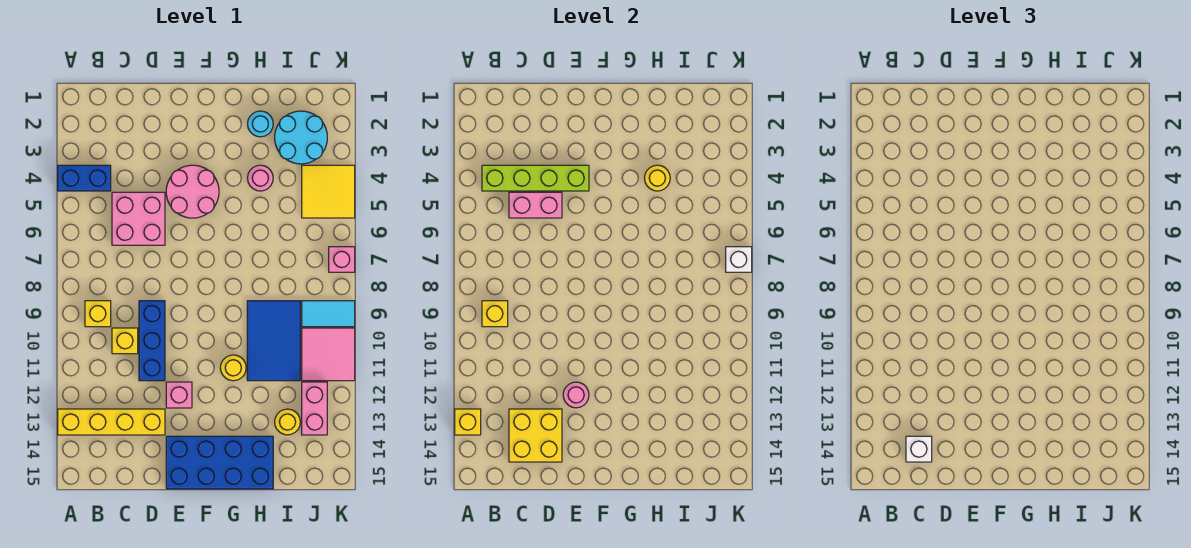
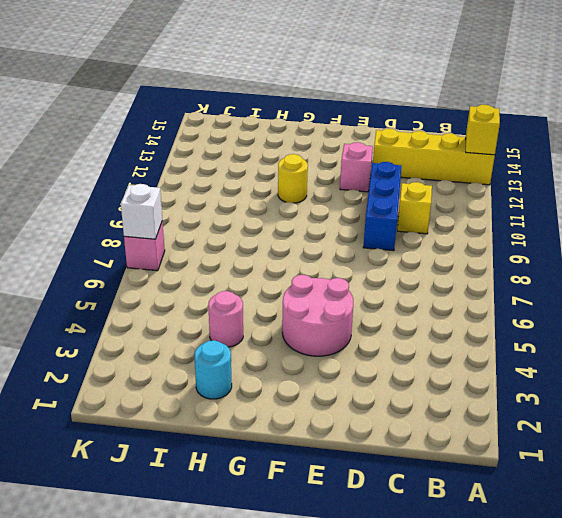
none -> blue 1x2 brick [58,165,111,191]
none -> yellow 1x1 brick [85,301,111,327]
none -> pink 2x2 brick [112,192,165,245]

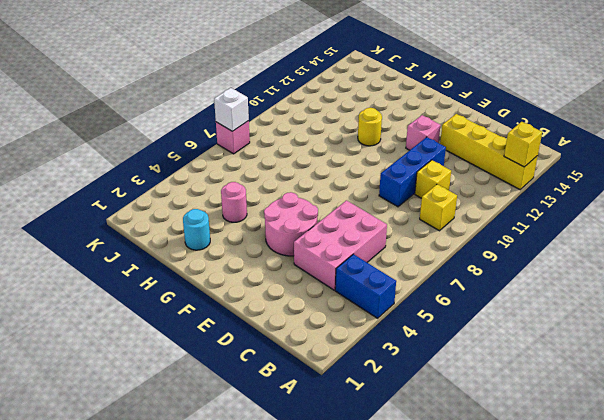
pink 2x3 brick [294,200,387,290] -> pink 2x2 brick [112,192,165,245]
none -> blue 2x4 brick [166,436,273,489]
none -> blue 2x3 tile [247,301,300,381]
none -> cyan 2x2 round brick [275,111,327,164]

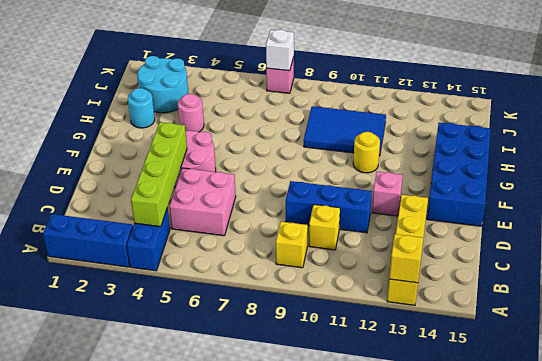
blue 1x3 brick [43,214,133,267] -> none
none -> yellow 1x1 round brick [275,409,300,435]
none -> yellow 2x2 tile [302,165,355,218]
none -> cyan 1x2 tile [302,301,355,327]

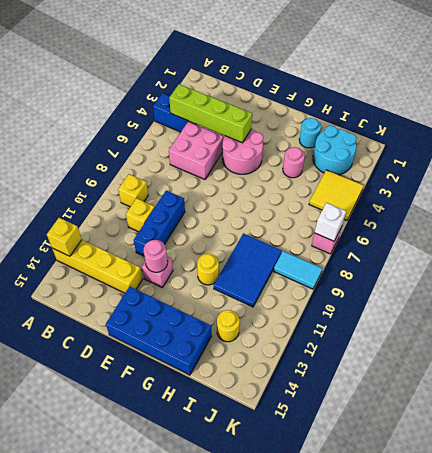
none -> pink 2x2 tile [302,328,355,381]
none -> pink 1x2 brick [302,382,327,435]
none -> yellow 1x1 brick [482,301,508,327]

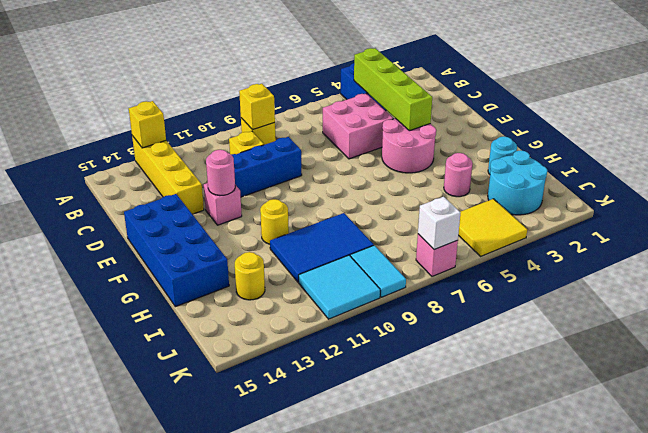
cyan 2x2 tile [299,255,380,319] -> pink 2x2 tile [302,328,355,381]
none -> pink 1x2 brick [302,382,327,435]
none -> pink 1x2 brick [509,192,562,218]
none -> yellow 2x2 brick [509,409,562,462]

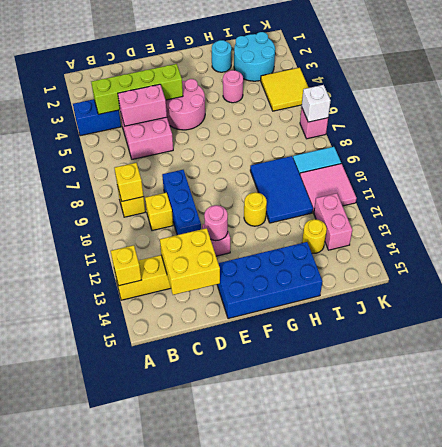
none -> yellow 1x1 round brick [645,165,670,191]
none -> white 1x1 brick [906,436,932,462]

